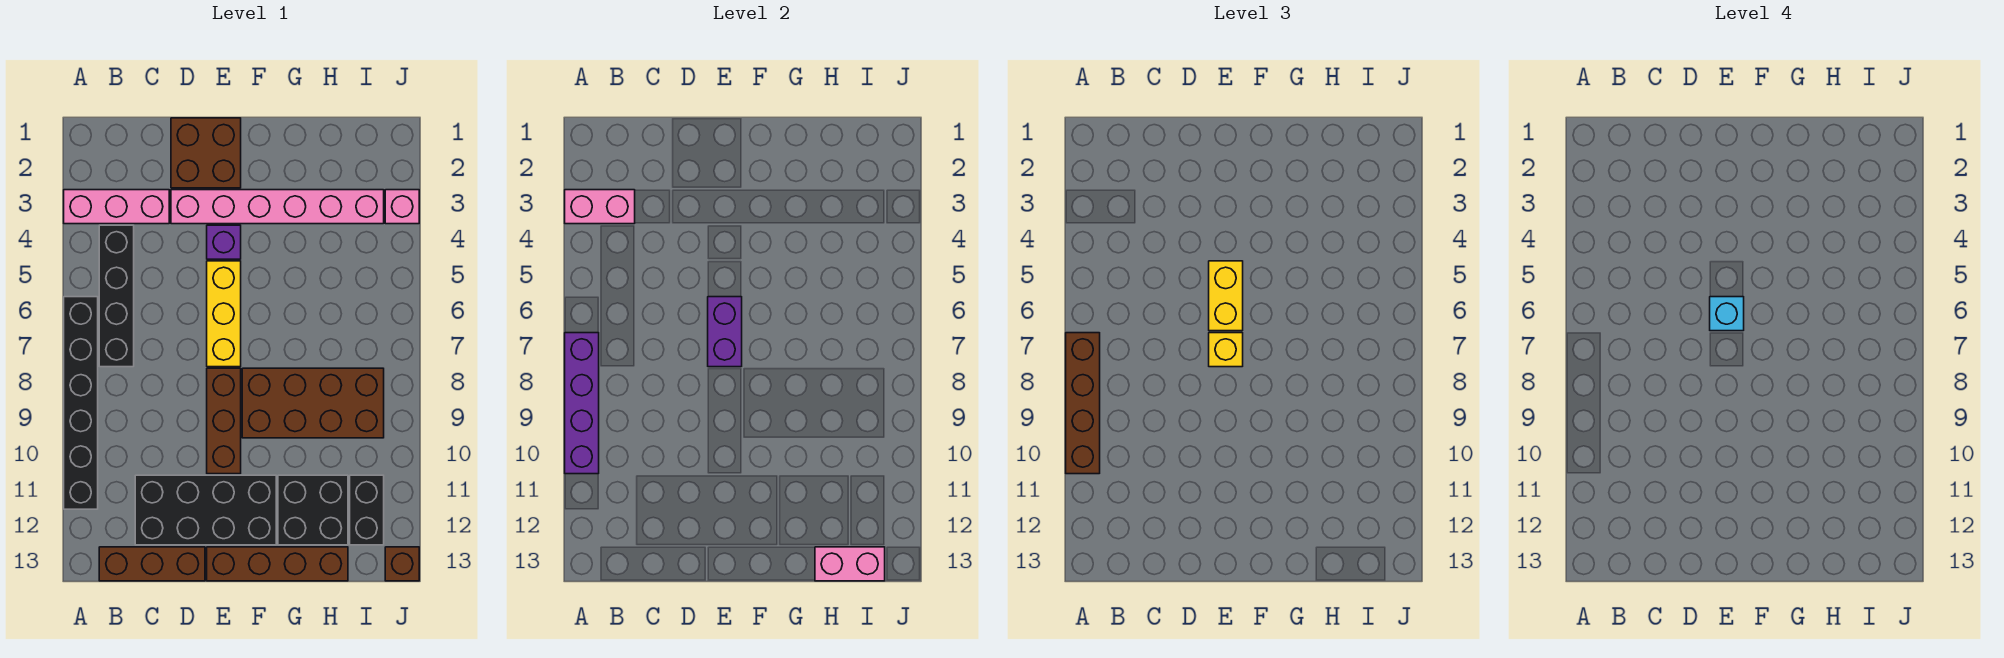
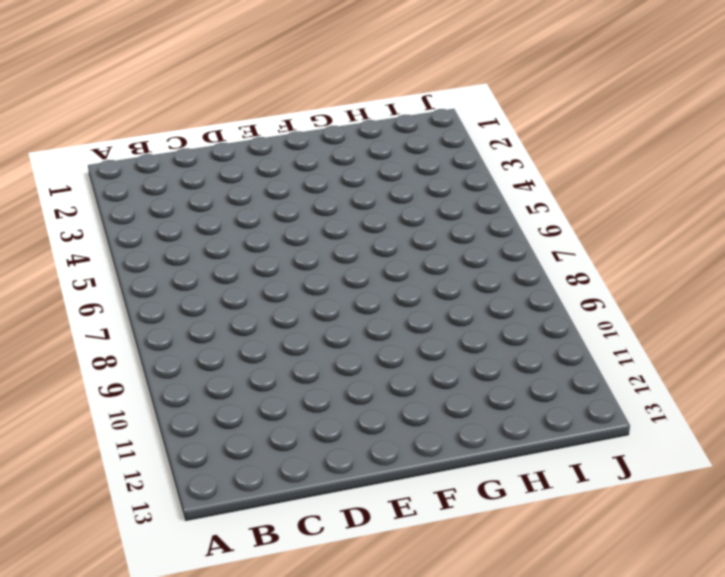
none -> pink 1x3 brick [64,190,169,224]
none -> black 1x6 brick [64,297,98,509]
none -> black 1x4 brick [99,225,134,367]

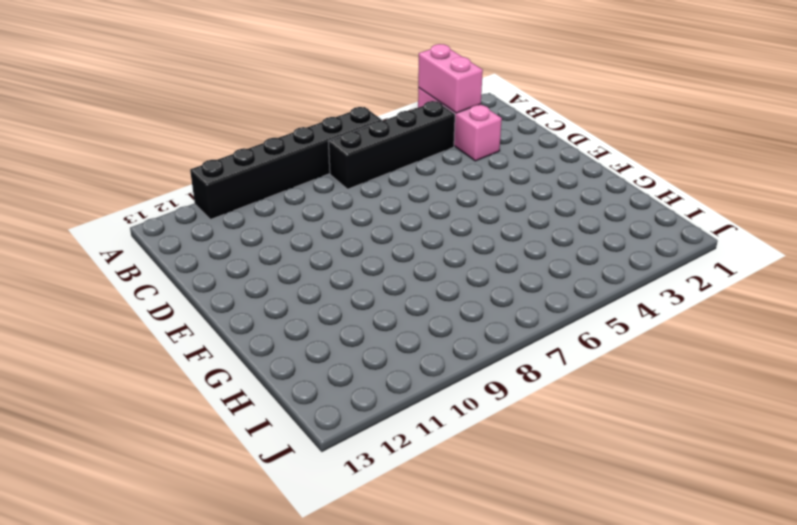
none -> brown 1x3 brick [99,547,205,581]
none -> black 2x4 brick [135,475,276,545]
none -> brown 2x2 brick [171,118,241,188]

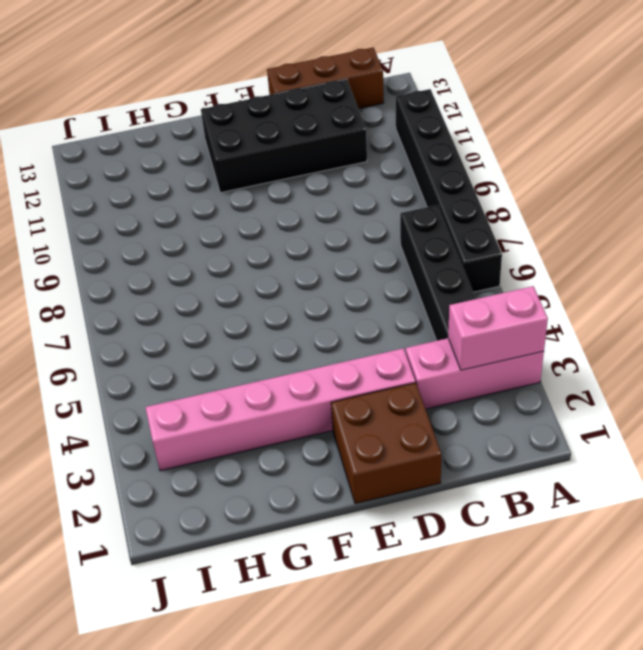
none -> purple 1x1 brick [207,225,241,259]
none -> yellow 1x3 brick [207,261,241,367]
none -> brown 1x3 brick [207,368,241,474]

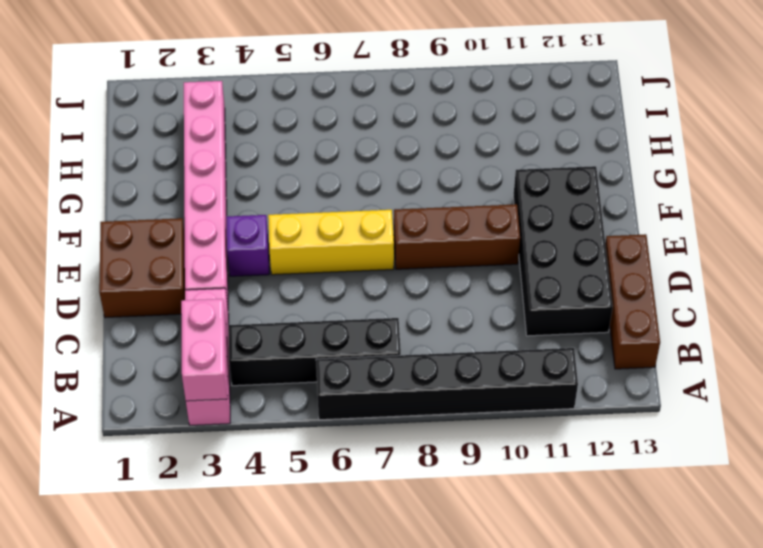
none -> brown 1x4 brick [207,547,348,581]
none -> brown 2x4 brick [242,368,384,438]
none -> black 2x2 brick [278,475,348,545]

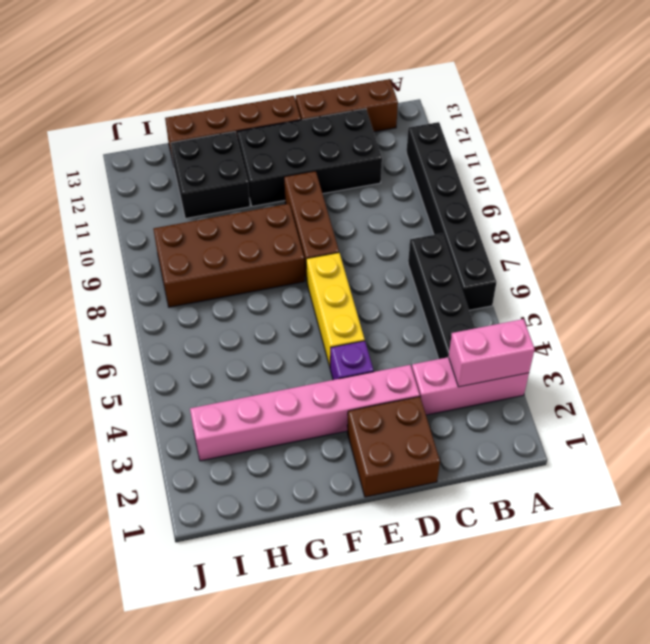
none -> black 1x2 brick [350,475,384,545]
none -> pink 1x1 brick [385,190,419,224]
none -> brown 1x1 brick [385,547,419,581]

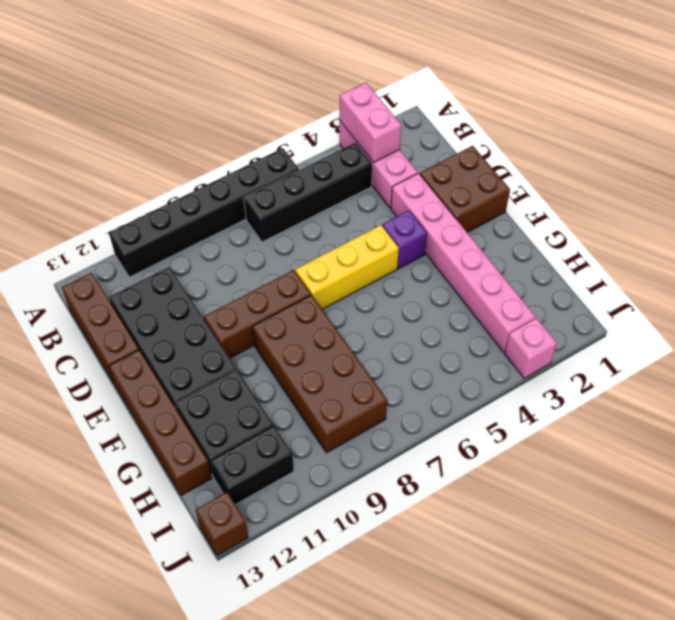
none -> purple 1x4 brick [565,333,599,474]
none -> purple 1x2 brick [708,297,742,367]
none -> pink 1x2 brick [815,547,885,581]

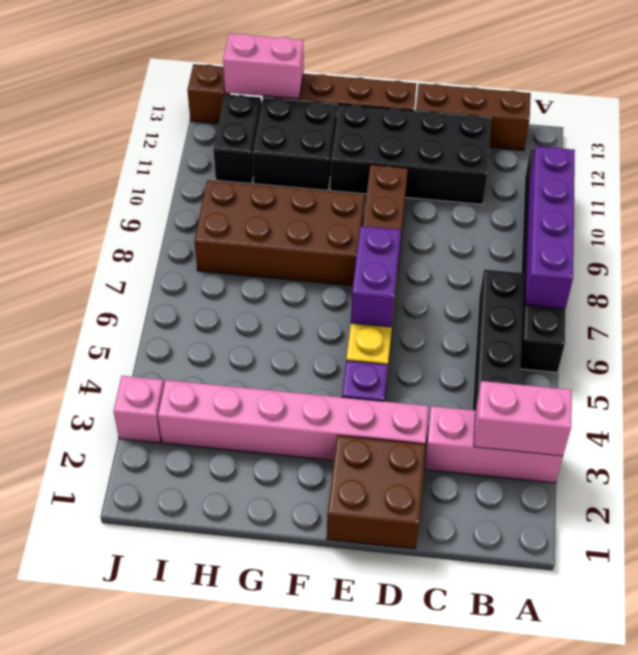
none -> brown 1x4 brick [1066,333,1100,474]
none -> yellow 1x2 brick [1209,261,1243,331]
none -> yellow 1x1 brick [1209,333,1243,367]

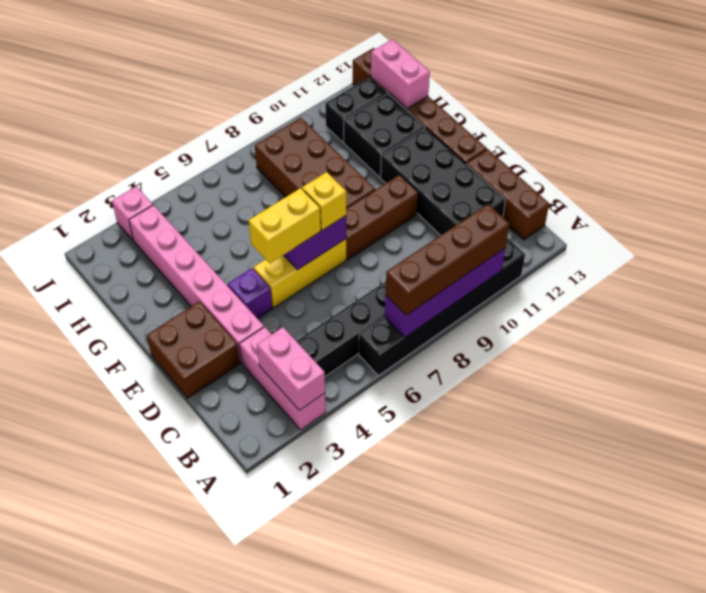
none -> cyan 1x1 brick [1710,297,1744,331]

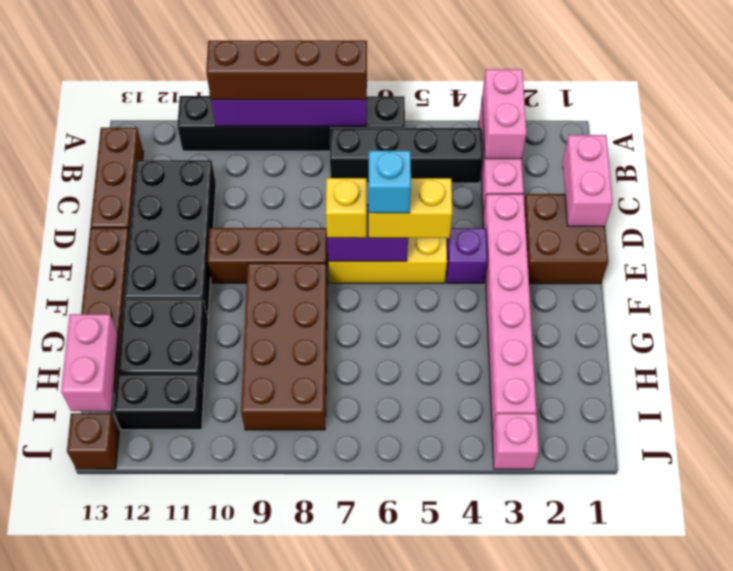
pink 1x2 brick [563,135,613,226] -> none

